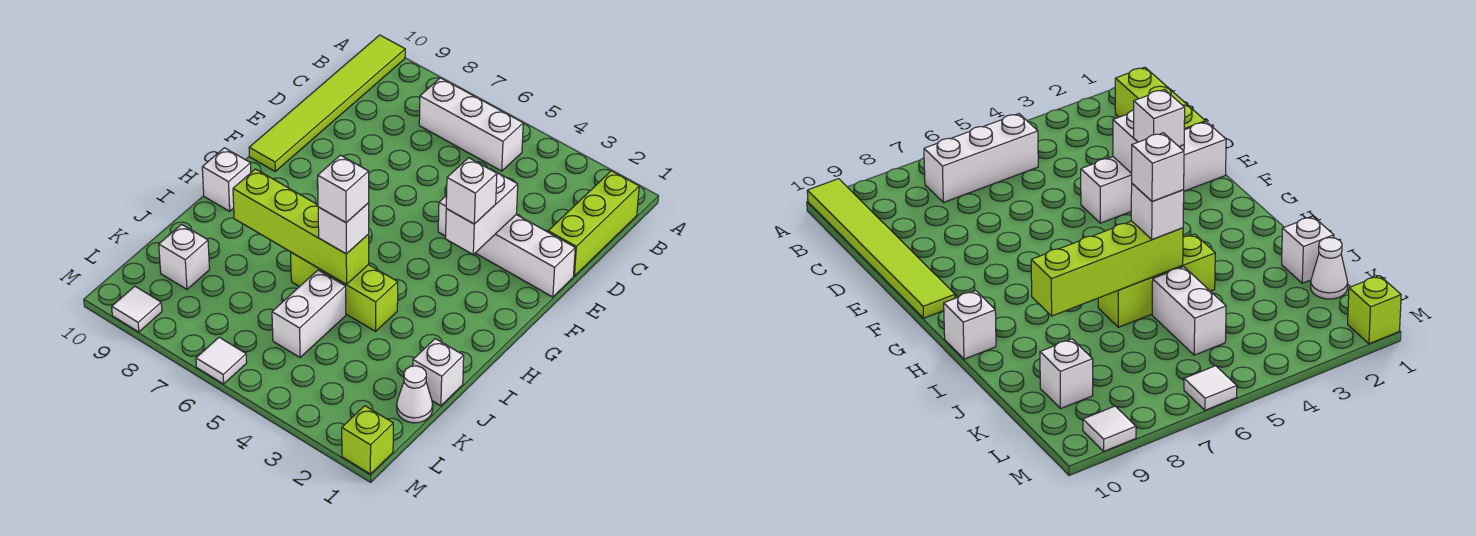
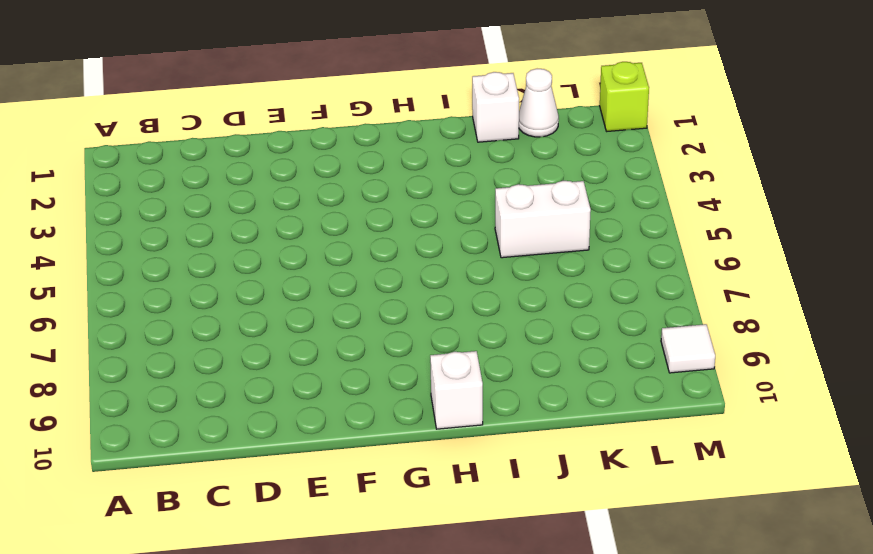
none -> lime 1x6 tile [249,35,405,171]
none -> lime 1x3 brick [548,171,639,276]
none -> white 1x3 brick [419,78,523,171]

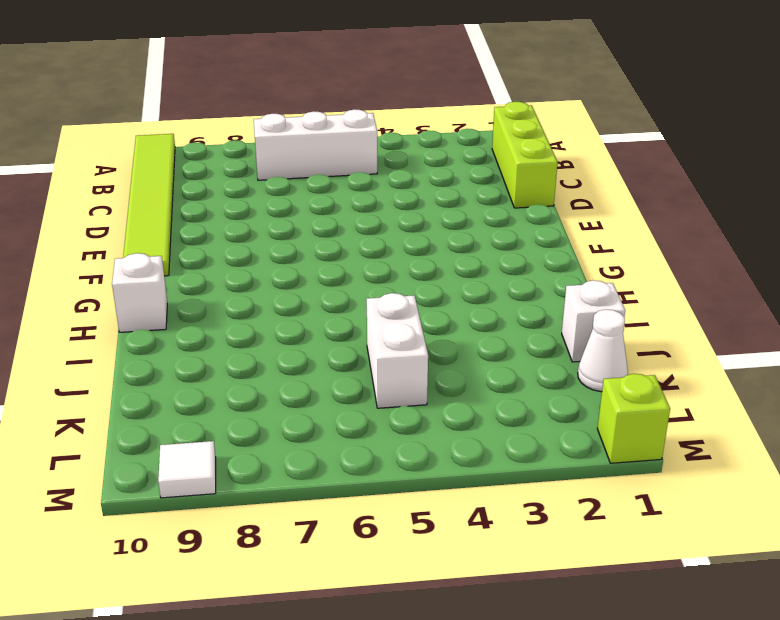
none -> white 1x4 brick [438,195,575,297]
none -> lime 1x3 brick [291,252,398,331]
none -> white 1x1 brick [159,224,210,289]

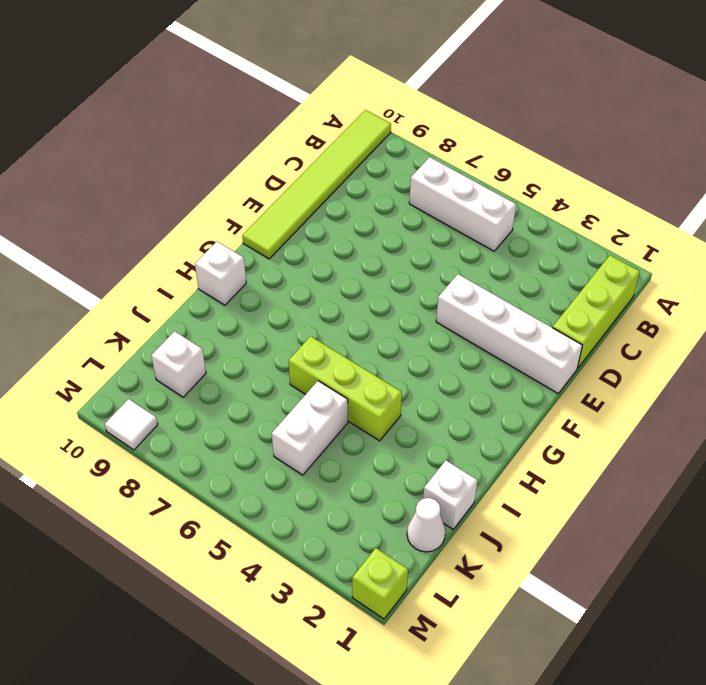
none -> white 1x1 tile [196,337,247,384]
none -> white 1x2 brick [446,169,518,254]
none -> lime 1x4 brick [233,169,369,284]

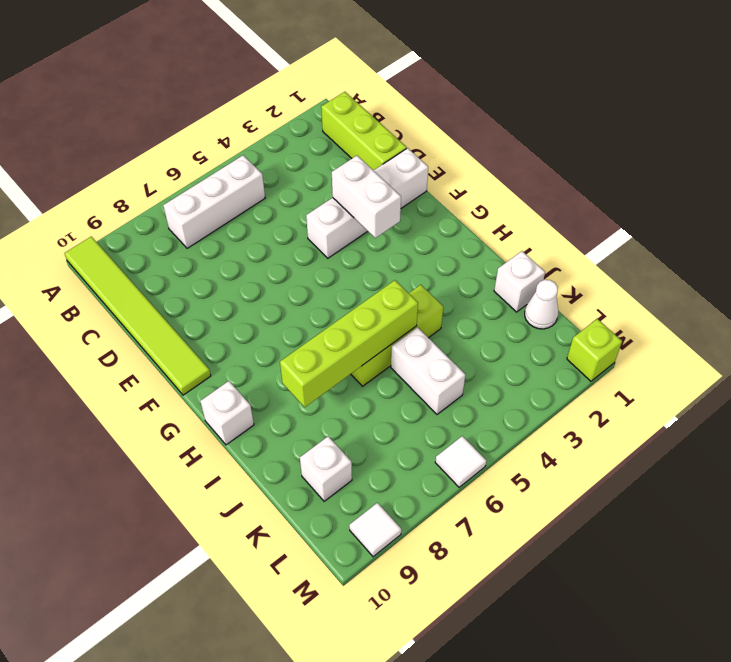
none -> white 1x1 brick [446,158,497,224]
none -> white 1x1 brick [318,203,369,254]
none -> white 1x1 brick [318,155,369,223]

